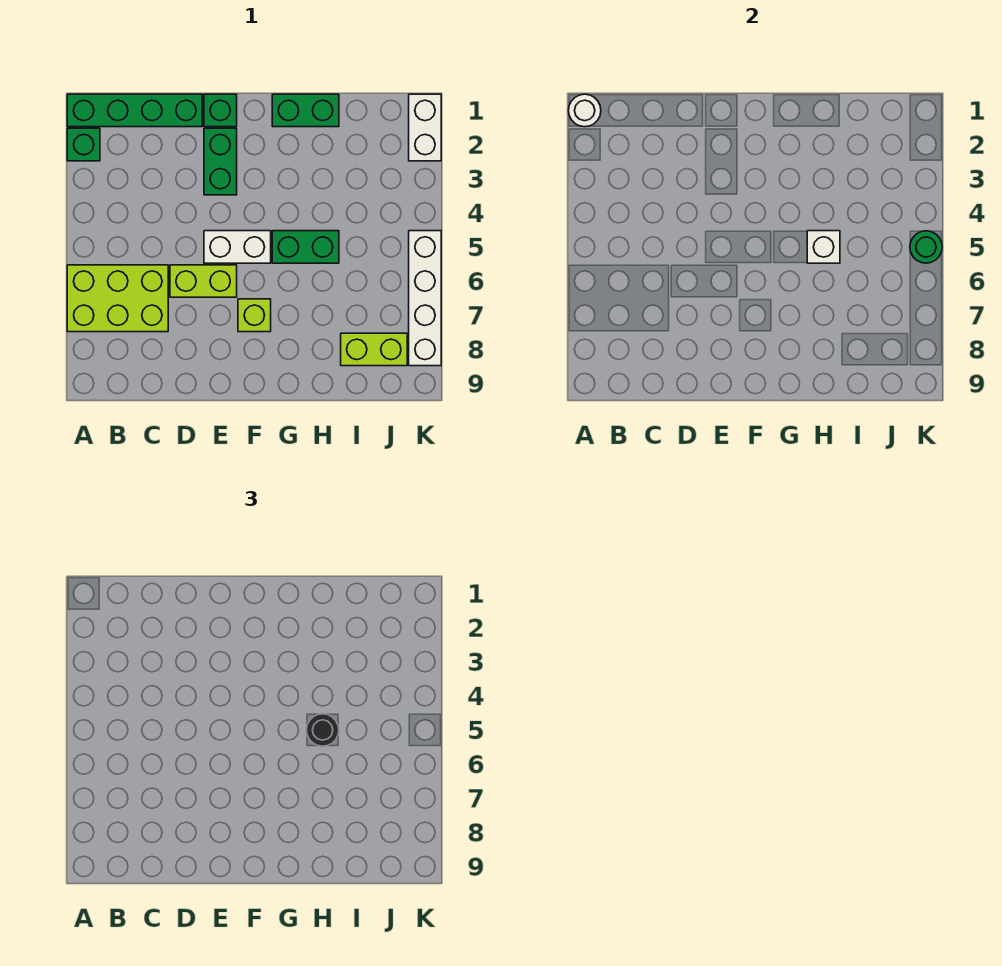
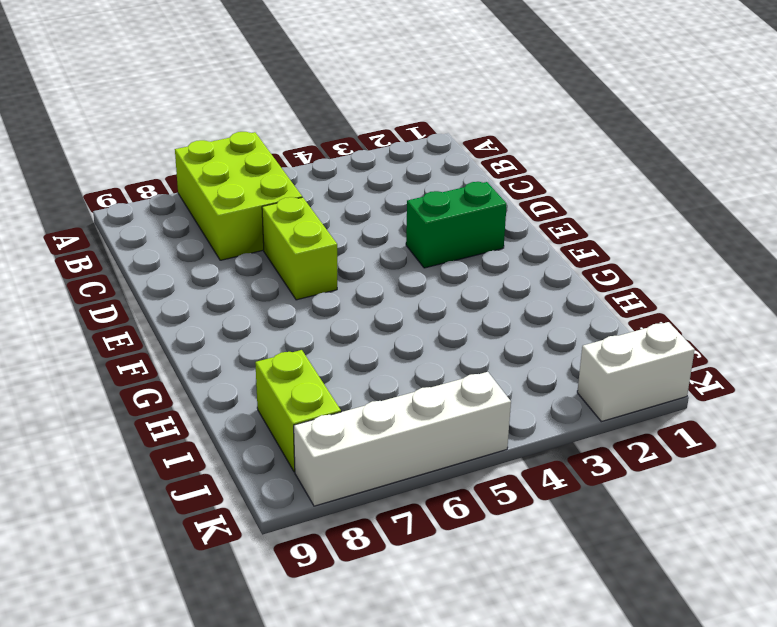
none -> green 1x4 brick [67,94,202,127]
none -> green 1x1 brick [67,128,100,161]
none -> green 1x1 brick [204,94,237,127]

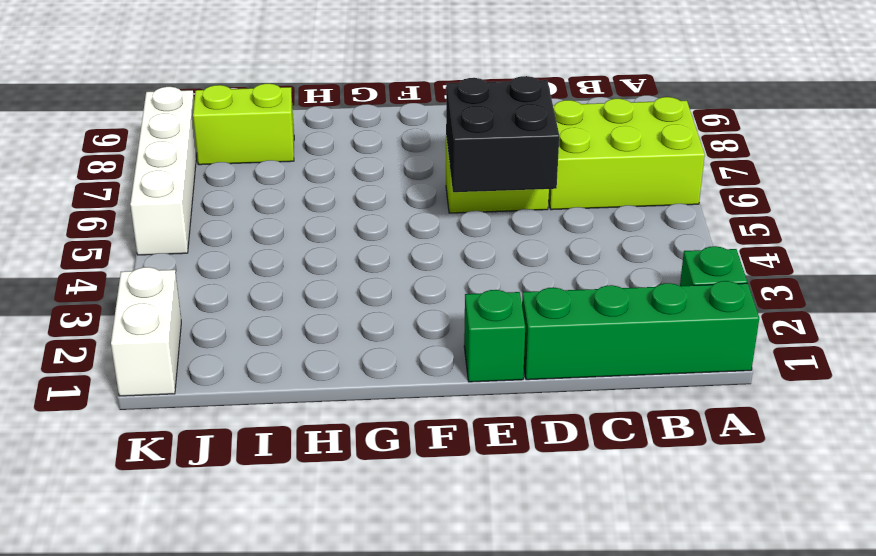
black 2x2 brick [446,76,559,192] -> none
none -> green 1x2 brick [204,128,237,195]
none -> white 1x2 brick [204,231,271,263]
none -> lime 1x1 brick [238,299,271,332]

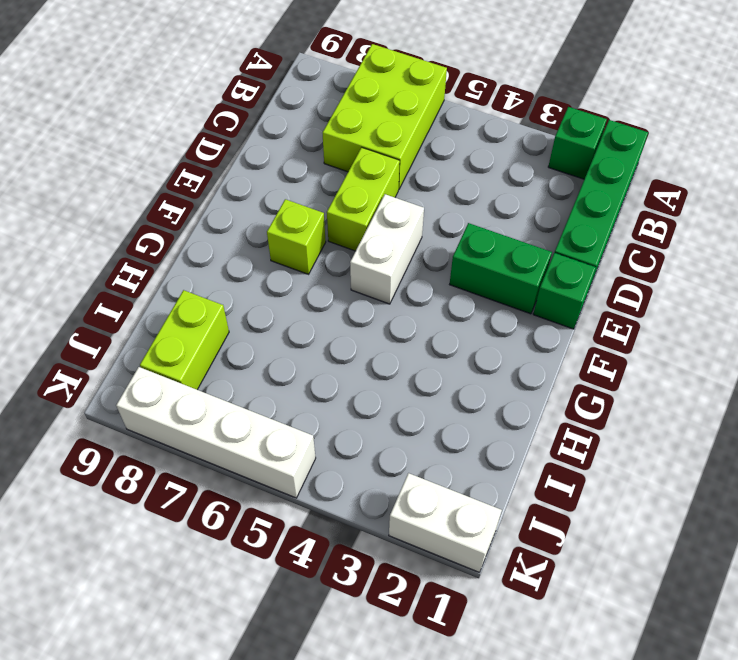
none -> green 1x2 brick [272,94,339,127]
none -> green 1x2 brick [272,231,339,263]
none -> white 1x1 round brick [569,94,601,127]

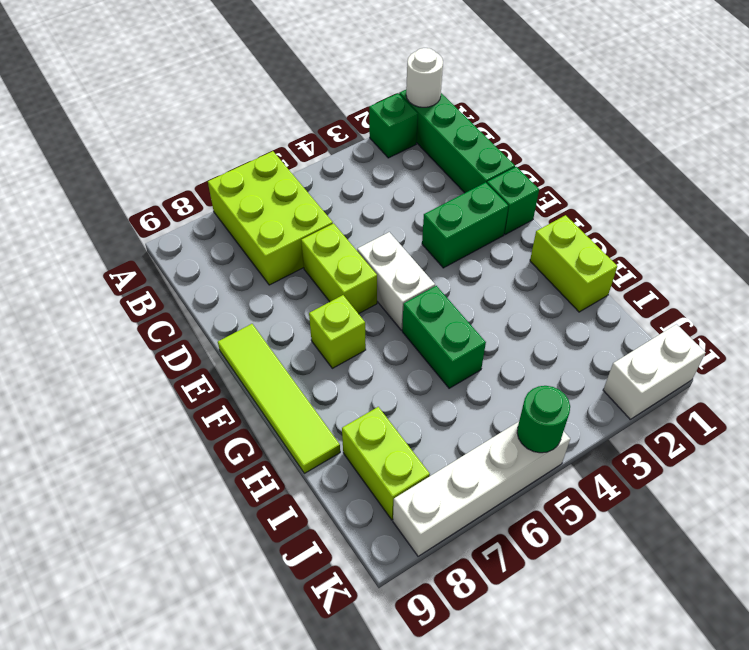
lime 1x4 tile [218,324,340,473] -> none
lime 1x2 brick [530,215,617,312] -> green 1x2 brick [272,94,339,127]
none -> white 1x1 brick [807,231,840,263]
none -> black 1x1 round brick [306,714,339,746]

